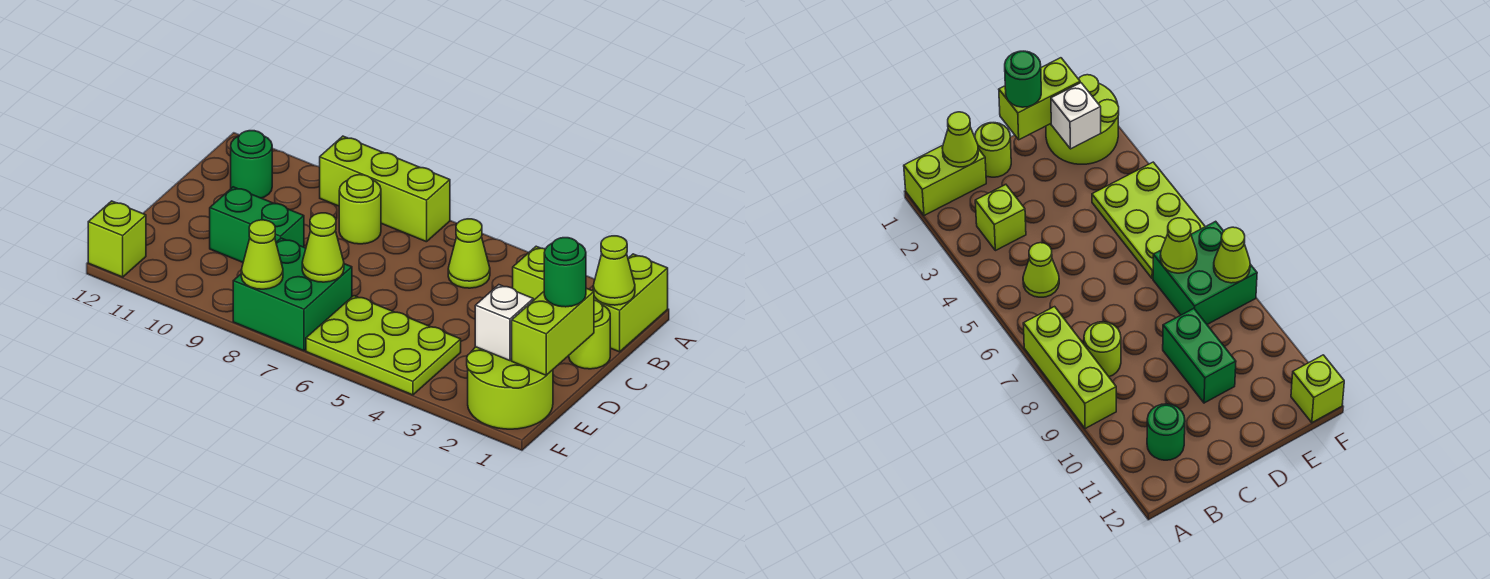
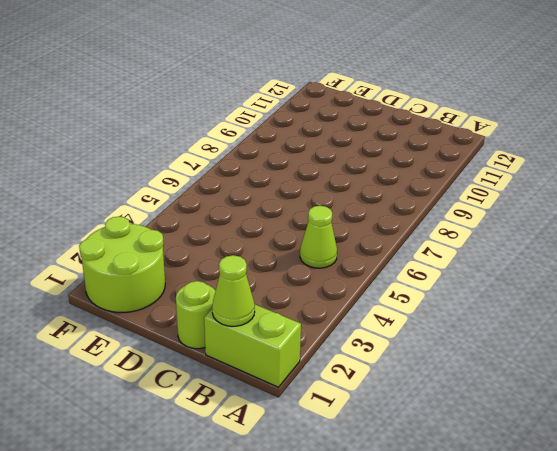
none -> lime 1x3 brick [320,136,450,242]
none -> lime 1x1 brick [513,246,545,301]
none -> lime 1x1 round brick [339,175,381,244]

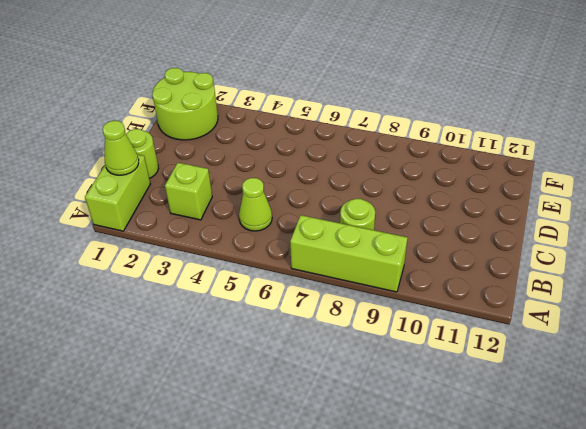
none -> green 1x1 round brick [231,131,272,198]
none -> green 1x2 brick [210,187,304,262]
none -> lime 2x3 plate [306,296,461,395]

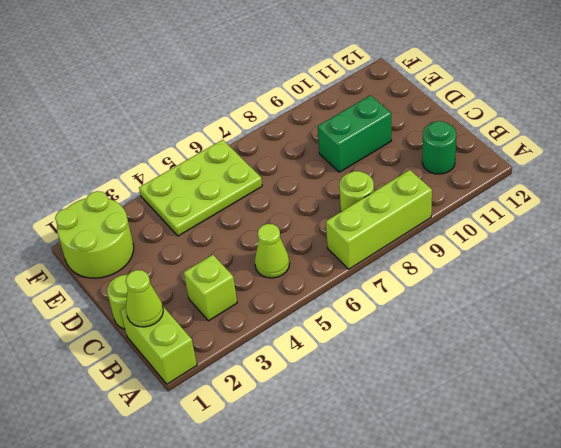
none -> green 2x2 brick [233,238,352,351]
none -> lime 1x1 brick [88,201,146,277]
none -> lime 1x2 brick [512,288,594,375]

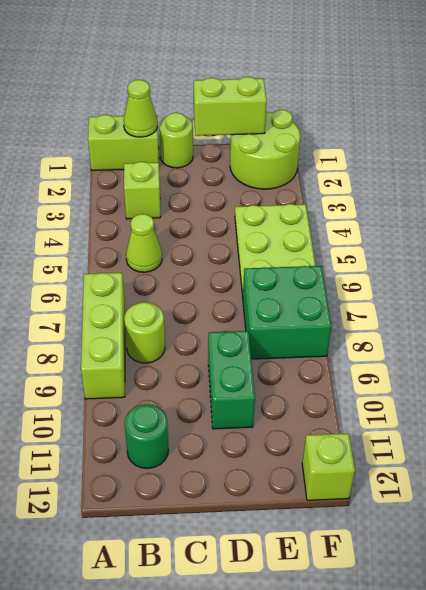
none -> white 1x1 brick [475,285,533,361]
none -> lime 1x1 cone [302,213,344,282]
none -> lime 1x1 cone [241,220,283,289]

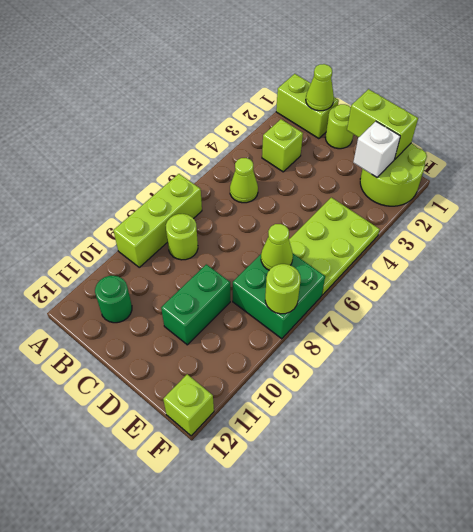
lime 1x1 round brick [265,264,301,314] -> lime 1x1 cone [241,220,283,289]
none -> green 1x1 round brick [544,238,586,307]

